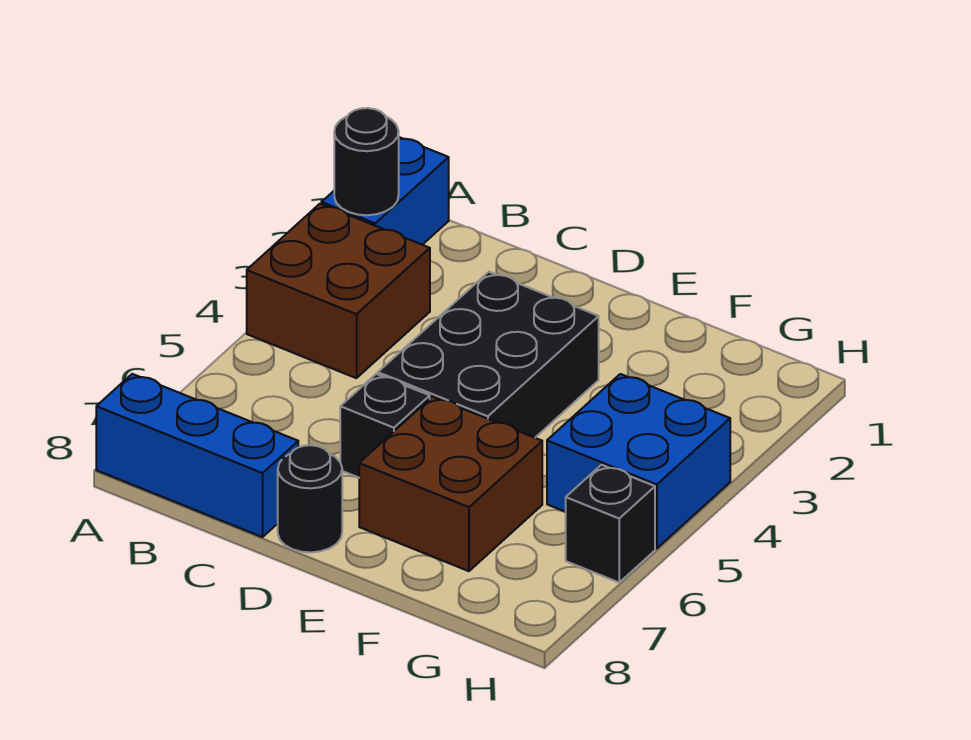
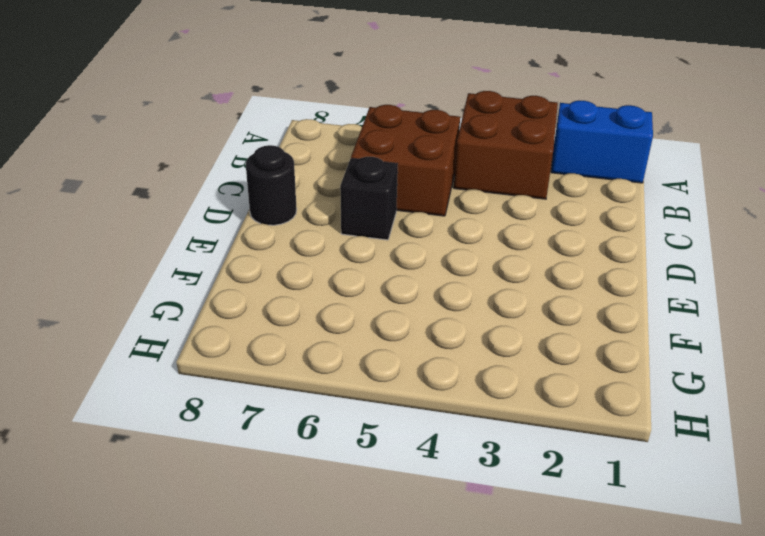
brown 2x2 brick [351,105,460,216] -> brown 2x2 brick moved to [359,397,542,571]
none -> blue 1x3 brick [96,374,298,537]
none -> black 2x3 brick [378,272,599,438]

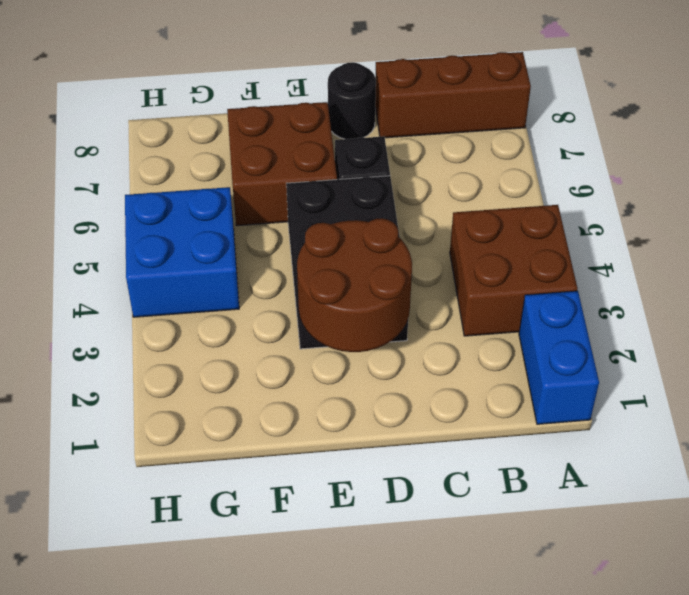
brown 1x3 brick [375,52,531,138] -> blue 1x3 brick [96,374,298,537]
brown 2x2 round brick [297,218,412,352] -> none
none -> black 1x1 brick [566,465,655,582]
none -> black 1x1 round brick [334,108,399,215]

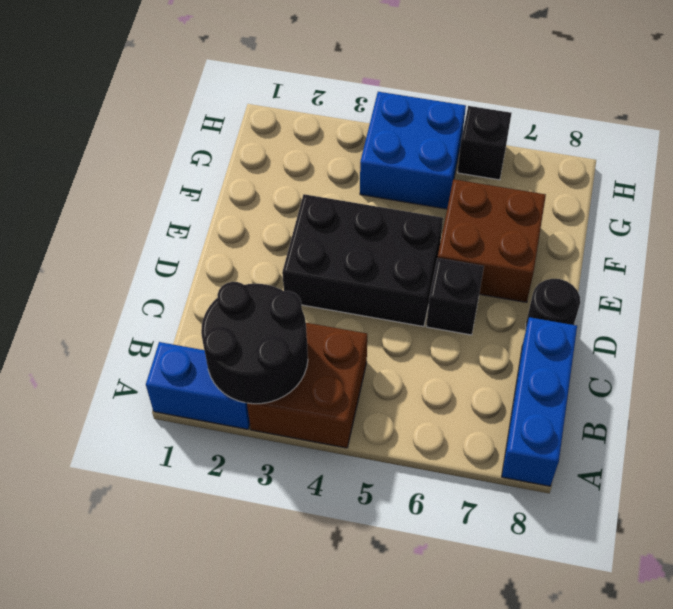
black 2x2 round brick [201,282,308,404] -> black 1x1 round brick [334,108,399,215]

